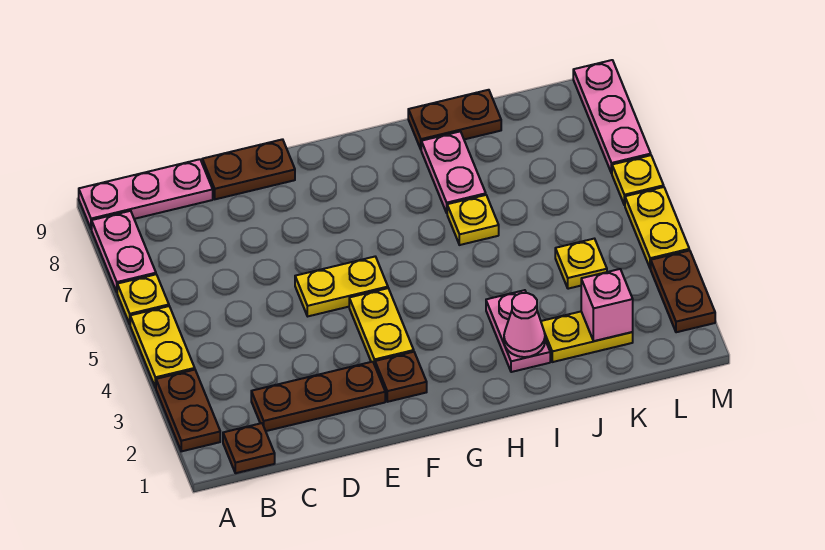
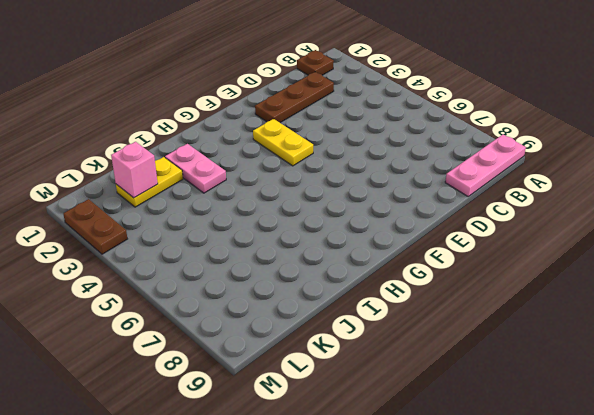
none -> brown 1x2 plate [156,370,220,451]
none -> yellow 1x2 plate [130,306,195,388]
none -> yellow 1x1 plate [117,274,169,324]

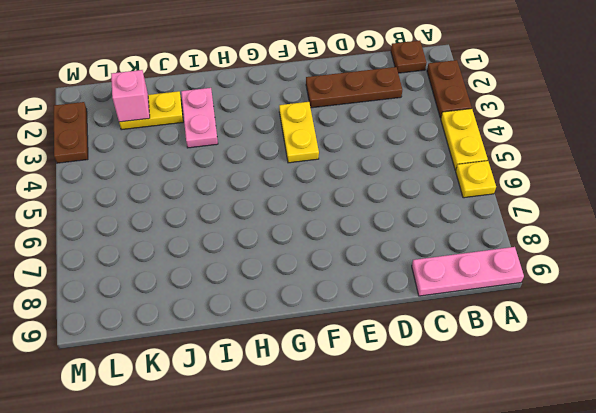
none -> pink 1x2 plate [92,211,156,292]
none -> brown 1x2 plate [202,139,295,199]
none -> yellow 1x2 plate [295,257,388,316]

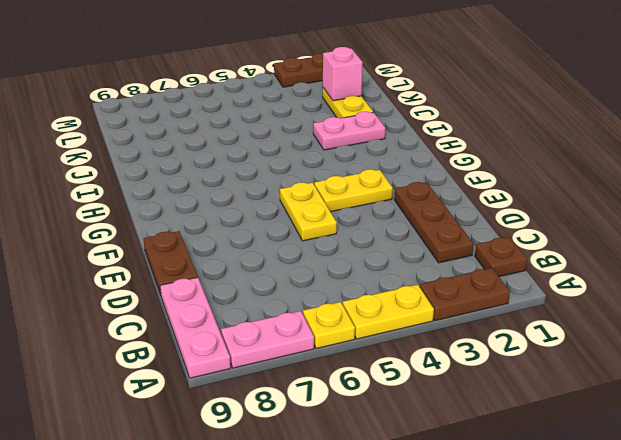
none -> brown 1x1 plate [375,352,427,402]
none -> yellow 1x1 plate [447,195,499,245]
none -> pink 1x2 plate [421,131,486,213]

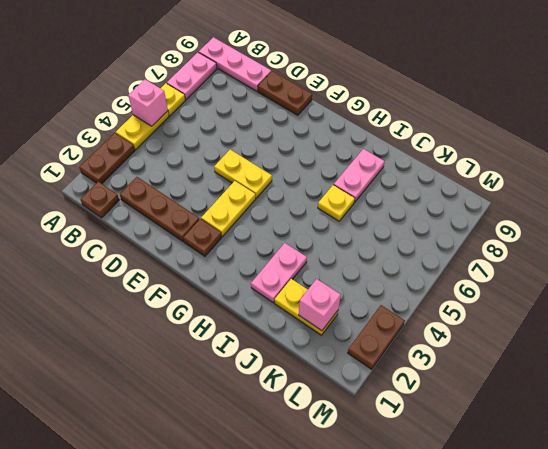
pink 1x1 brick [128,79,168,126] -> none
none -> brown 1x2 plate [408,90,501,149]
none -> yellow 1x1 plate [555,239,607,289]
none -> yellow 1x2 plate [625,187,689,269]

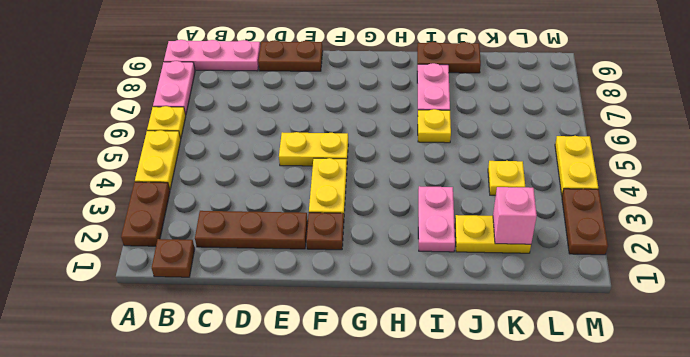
none -> yellow 1x1 plate [612,155,664,205]
none -> pink 1x3 plate [573,60,651,173]
none -> pink 1x1 cone [504,293,545,357]

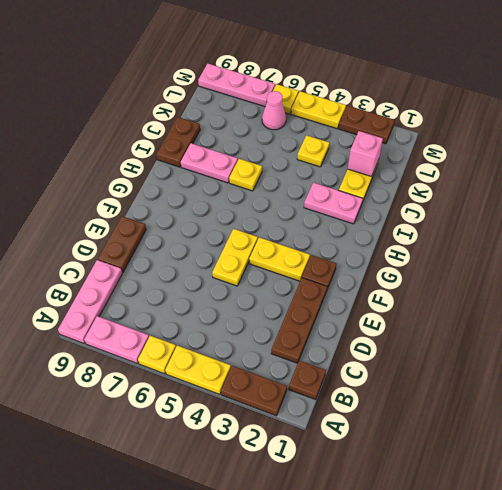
pink 1x1 cone [262,91,286,130] -> pink 1x1 cone moved to [504,293,545,357]

